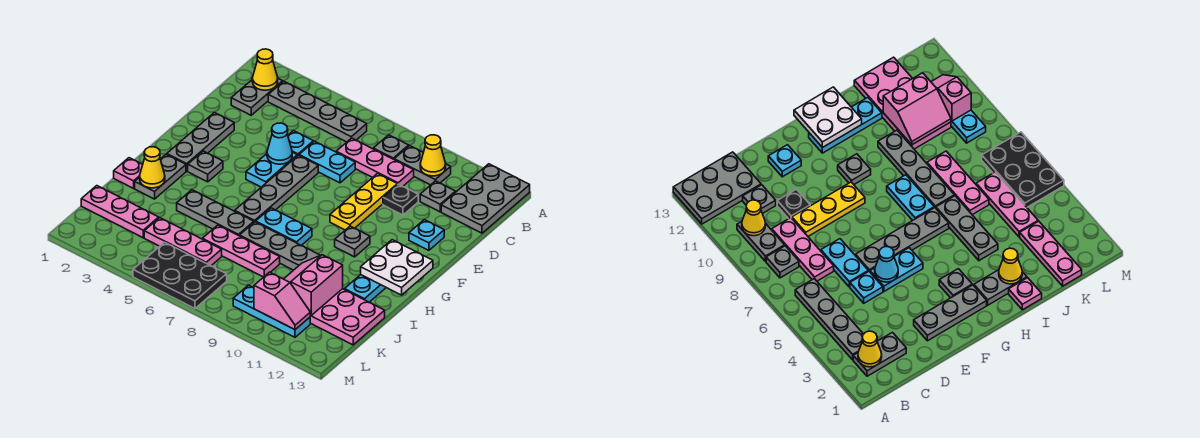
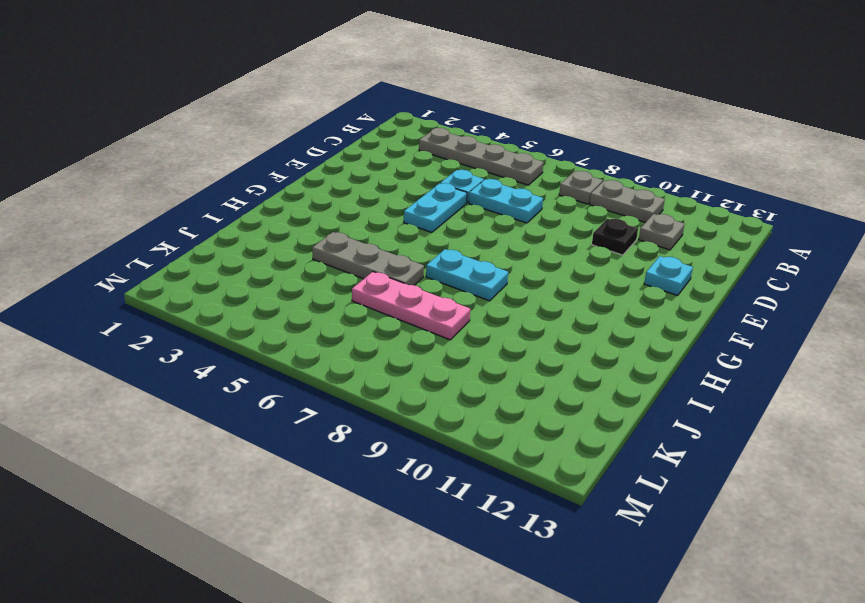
none -> grey 2x3 plate [441,164,530,233]
none -> grey 1x2 plate [231,79,283,115]
none -> pink 1x3 plate [336,138,414,186]
none -> yellow 1x3 plate [330,174,397,230]

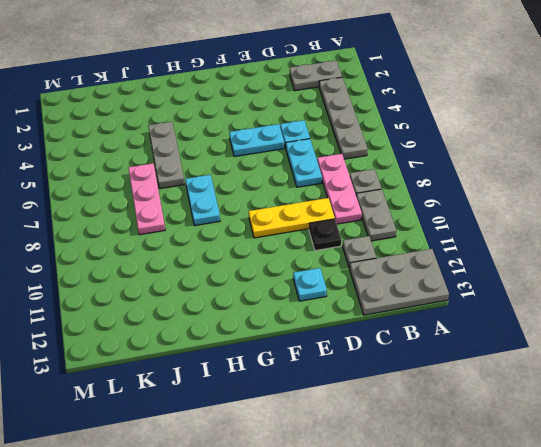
none -> grey 1x3 plate [167,113,234,171]
none -> grey 1x4 plate [235,155,318,222]
none -> grey 1x1 plate [188,151,223,182]
none -> grey 1x1 plate [335,226,370,257]

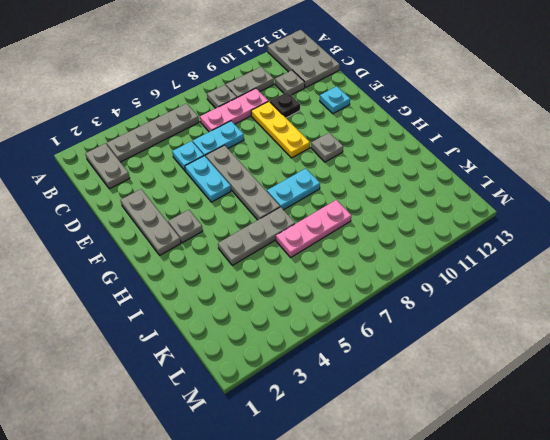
none -> cyan 1x3 plate [344,275,386,302]
none -> grey 1x2 plate [135,154,186,199]
none -> pink 1x1 plate [114,158,143,188]
none -> grey 1x4 plate [240,222,320,270]

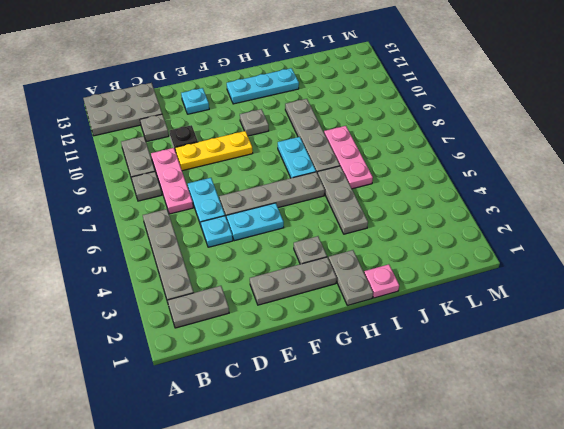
grey 1x2 plate [329,250,373,305] -> grey 1x2 plate turned to [135,154,186,199]
none -> pink 2x4 plate [310,289,385,345]
none -> pink 1x3 plate [81,186,159,238]
none -> pink 1x3 plate [144,218,222,266]
none -> black 2x3 plate [133,242,227,308]

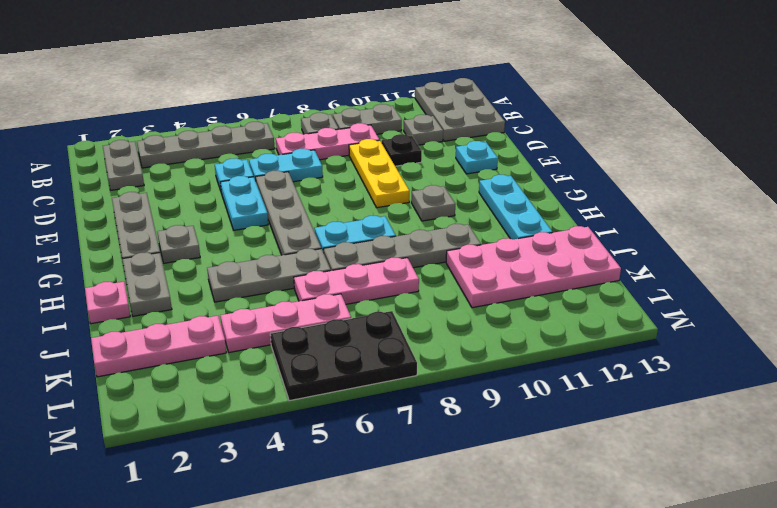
none -> cyan 1x3 plate [233,285,310,337]
none -> yellow 1x1 cone [252,49,278,90]
none -> yellow 1x1 cone [420,135,446,176]
none -> cyan 1x1 cone [267,123,292,164]

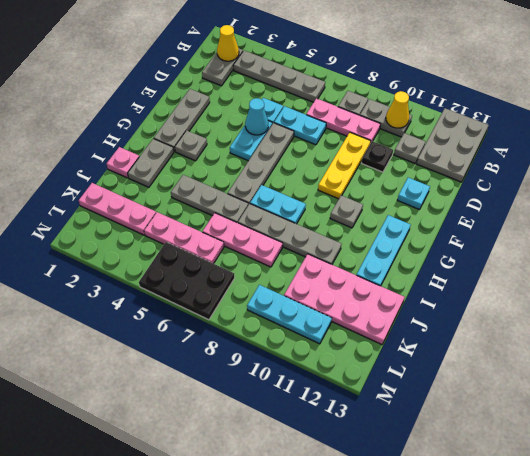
none -> white 2x2 plate [361,240,433,295]
none -> yellow 1x1 cone [140,147,165,188]
none -> pink 2x2 slope [284,255,343,316]
none -> pink 1x2 slope [254,272,310,330]

